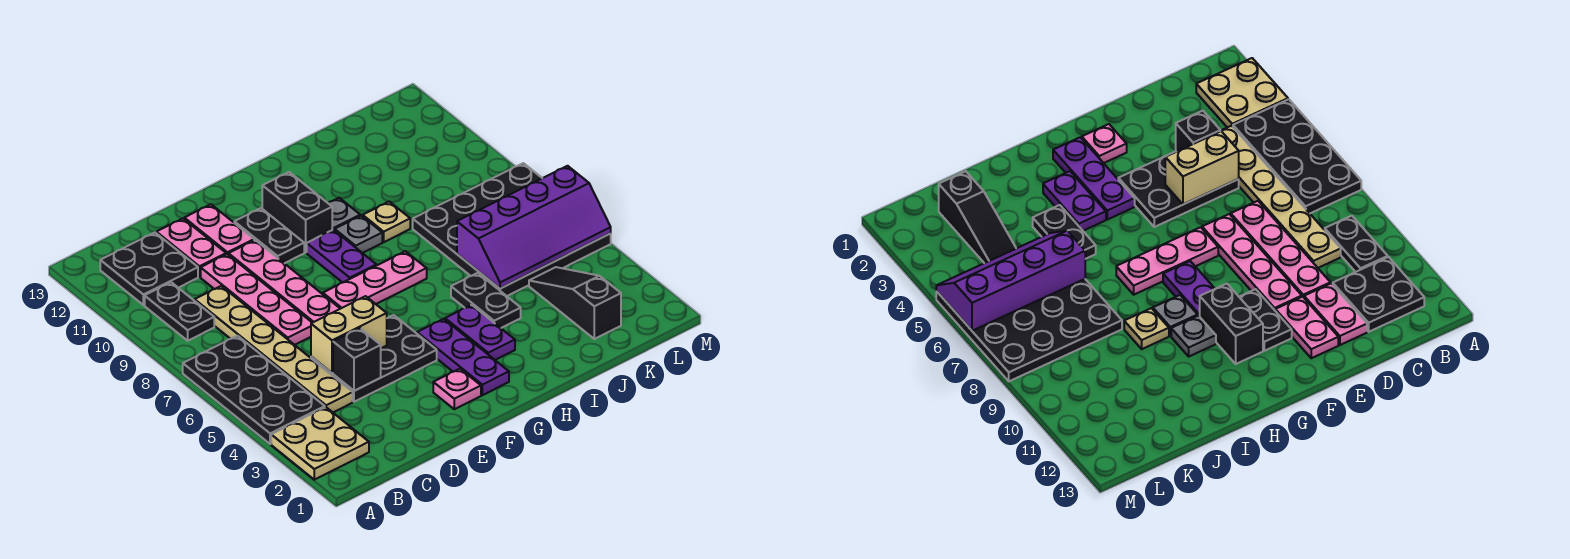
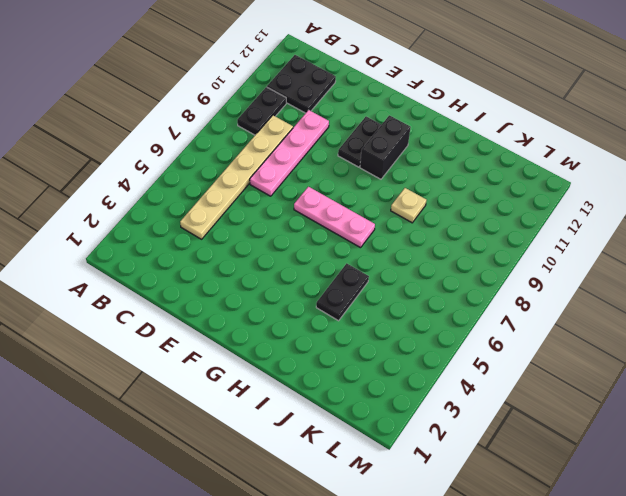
none -> tan 2x2 plate [271,407,369,480]
none -> black 2x4 plate [183,336,325,444]
none -> black 2x3 plate [311,315,437,402]

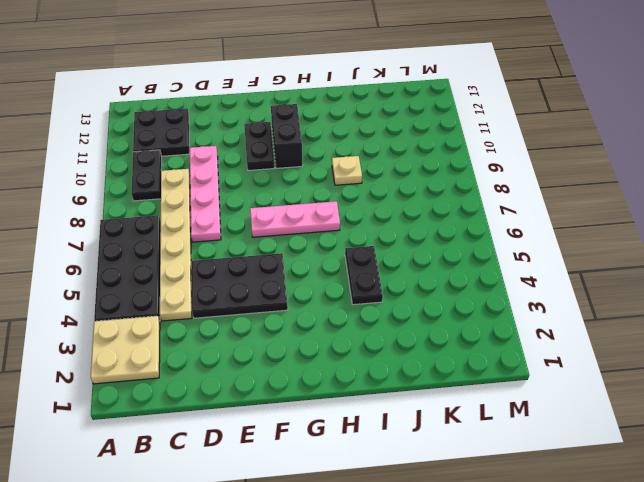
none -> pink 1x2 plate [156,219,226,277]
none -> pink 1x4 plate [229,240,340,323]
none -> pink 1x2 plate [184,204,254,255]

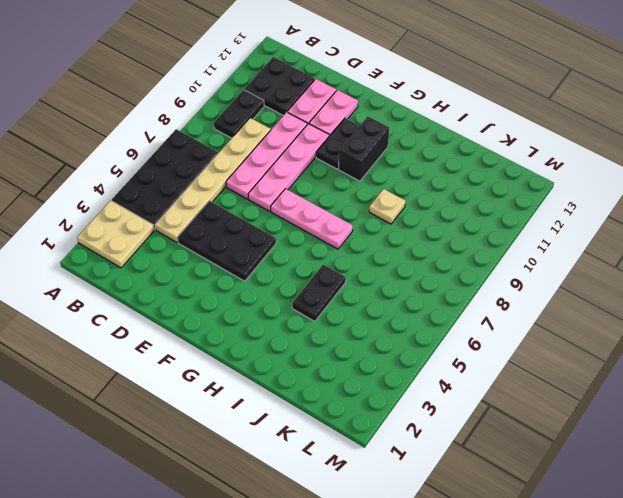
none -> pink 1x1 plate [433,369,481,409]
none -> purple 1x3 plate [417,319,509,395]
none -> purple 1x2 plate [307,230,376,283]

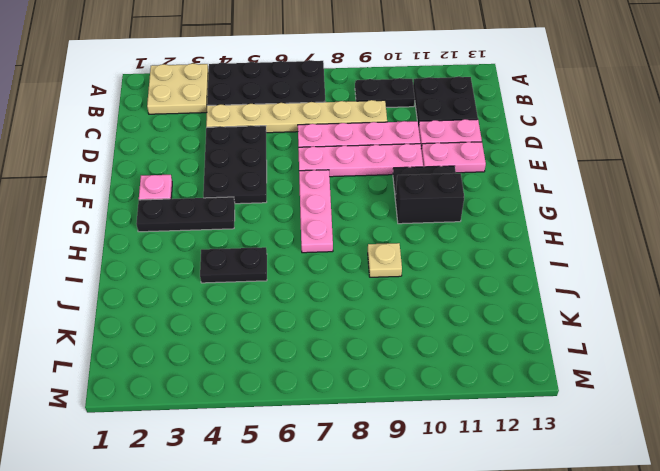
black 1x3 plate [136,197,235,232] -> purple 1x3 plate [417,319,509,395]
none -> purple 1x2 plate [307,230,376,283]
none -> purple 1x2 plate [445,305,515,360]
none -> grey 1x1 plate [335,216,382,253]

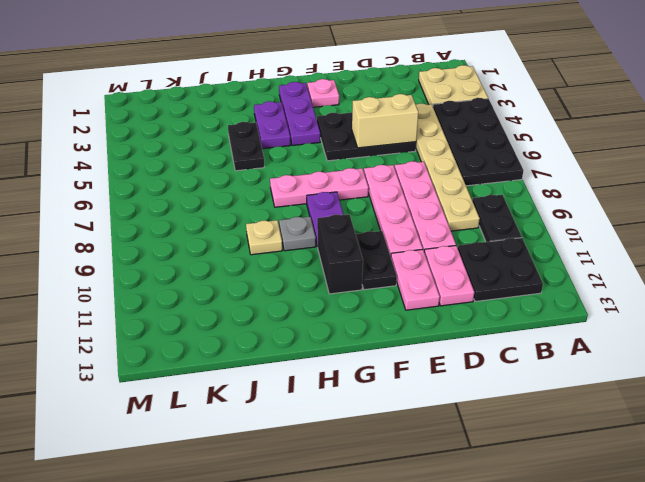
none -> grey 1x1 plate [328,198,360,230]
none -> black 4x4 plate [413,163,611,296]
none -> black 1x3 slope [529,267,621,339]

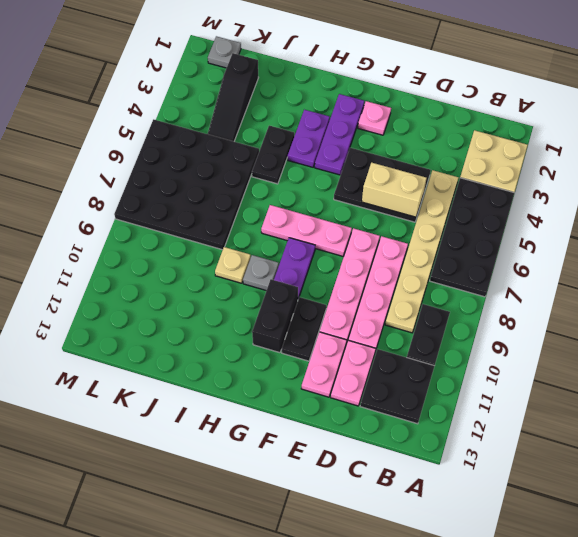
grey 1x1 plate [208,36,241,68] -> grey 1x1 plate moved to [328,198,360,230]
none -> black 1x1 brick [333,328,381,391]
none -> purple 2x4 slope [457,166,611,289]

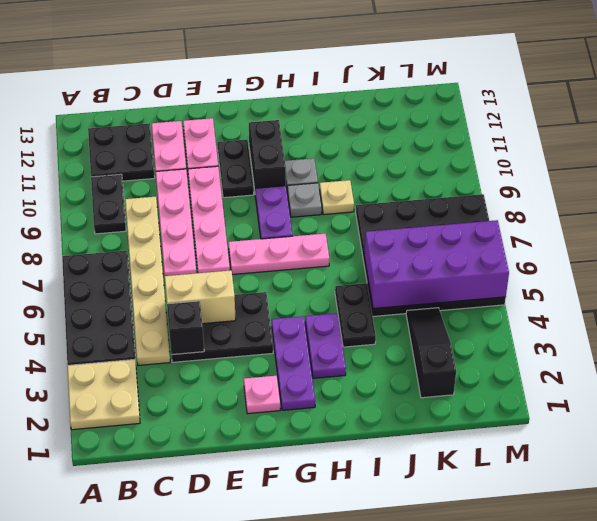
purple 2x4 brick [364,220,509,309] -> purple 2x4 slope [457,166,611,289]

